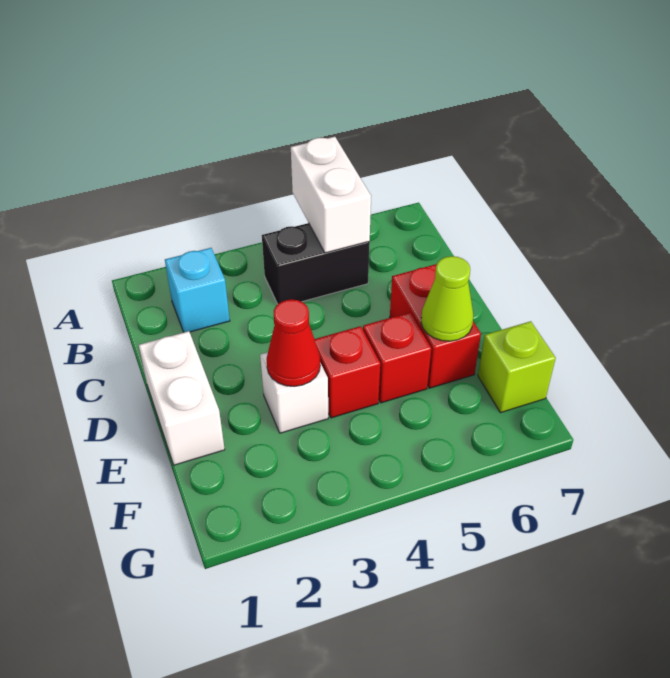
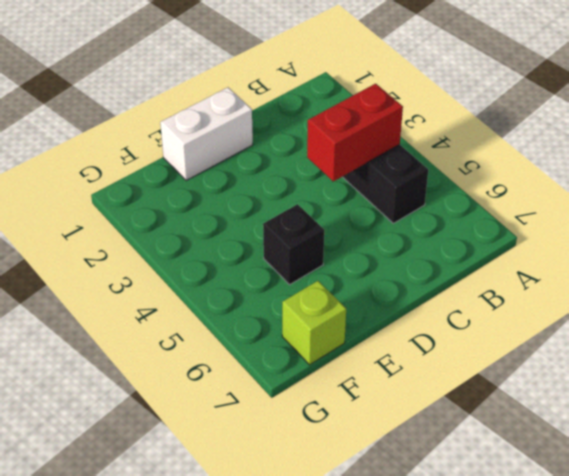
red 1x2 brick [307,84,403,181] -> red 1x2 brick moved to [390,264,481,388]
black 1x1 brick [263,204,324,285] -> red 1x1 brick [363,312,431,403]
none -> cyan 1x1 brick [165,248,230,332]
none -> white 1x1 brick [260,352,328,433]

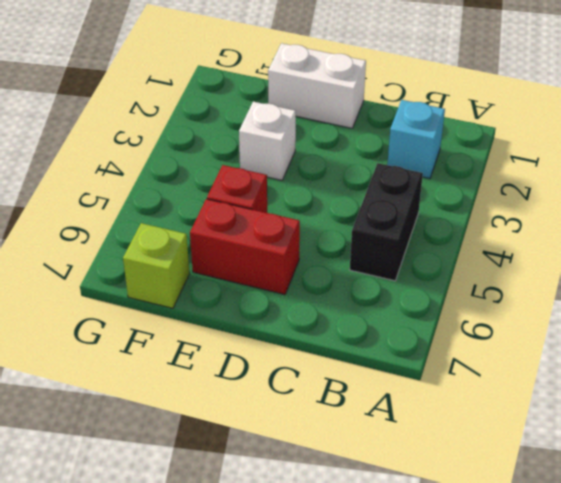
none -> red 1x1 brick [315,326,380,418]
none -> white 1x2 brick [291,137,371,253]

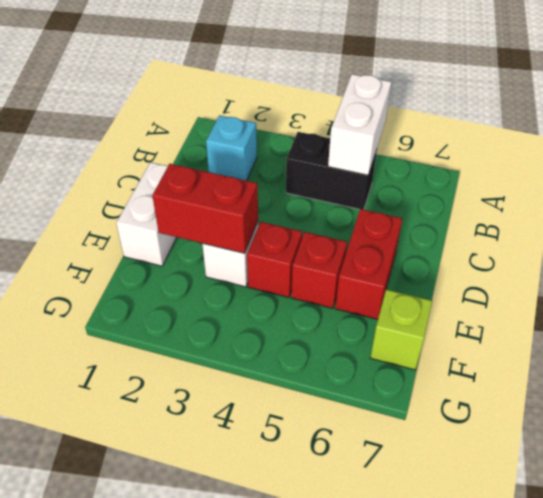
red 1x2 brick [152,164,258,253] -> red 1x1 cone [267,299,320,386]
none -> lime 1x1 cone [421,256,473,341]

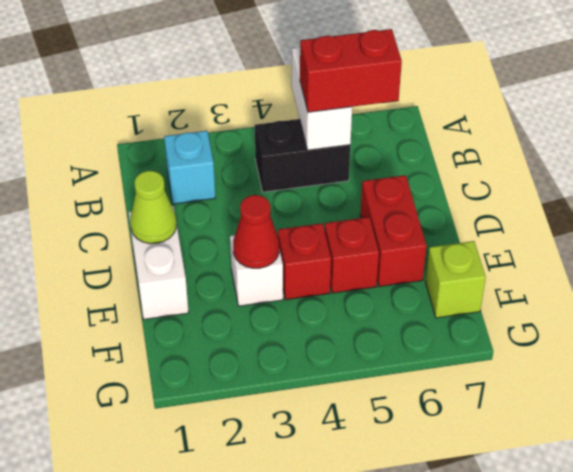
red 1x2 brick [300,29,402,112] -> none
lime 1x1 cone [130,171,176,244] -> lime 1x1 cone moved to [421,256,473,341]

